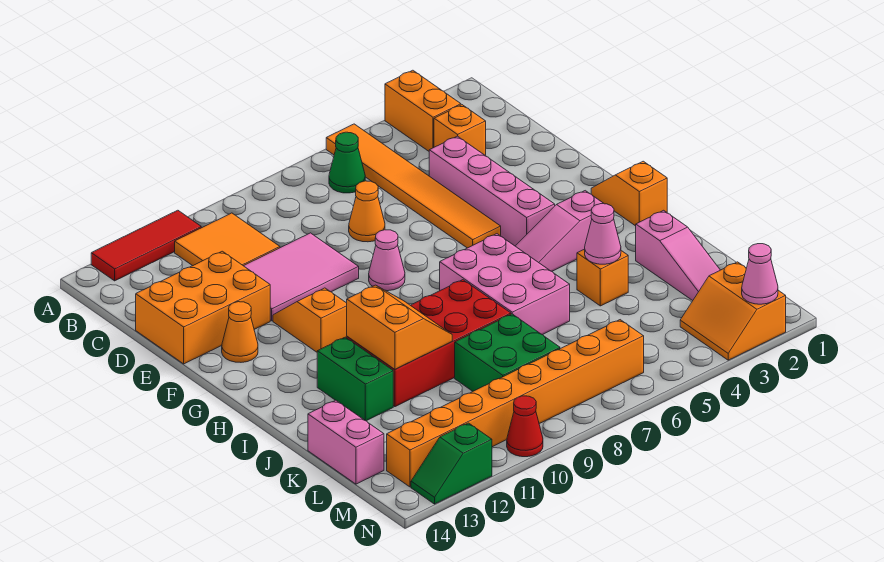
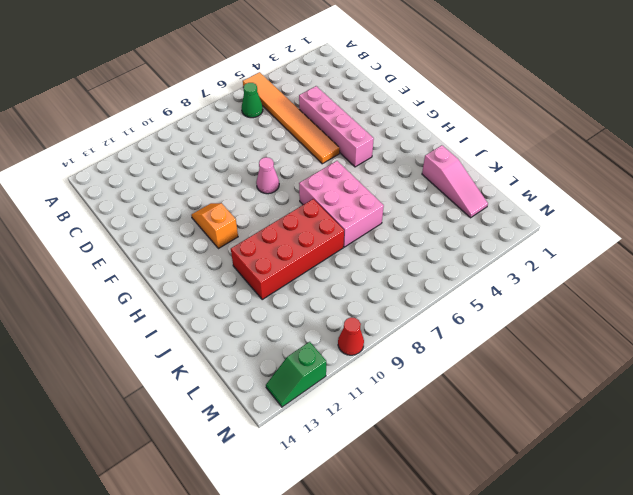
none -> orange 1x2 brick [385,70,461,151]
none -> red 1x3 tile [91,210,201,281]
none -> orange 2x2 tile [175,213,280,266]

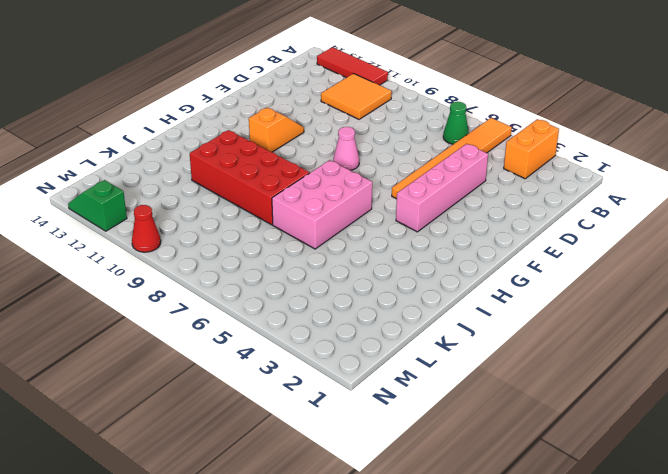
none -> orange 1x1 brick [434,105,486,156]
none -> orange 1x1 cone [349,181,385,242]
none -> pink 2x3 tile [244,233,359,321]

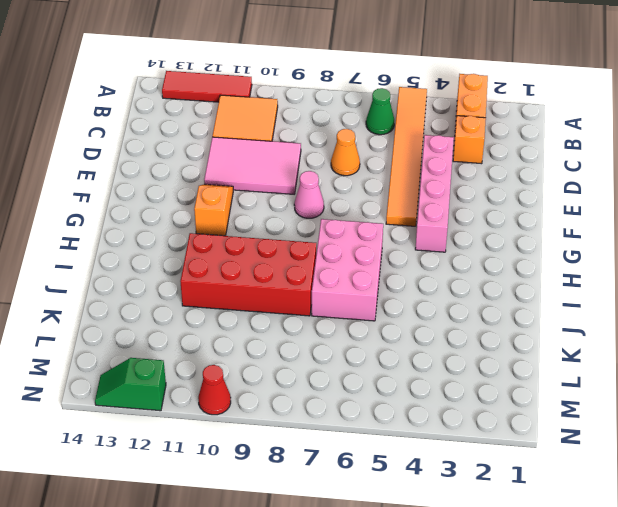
none -> orange 2x3 brick [136,251,270,364]
none -> orange 1x1 cone [222,302,258,362]
none -> orange 1x2 slope [591,161,667,226]

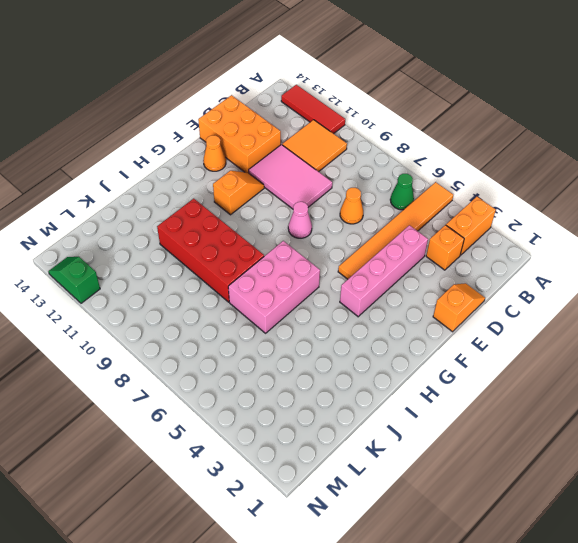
orange 1x2 slope [433,283,485,332] -> orange 1x2 slope moved to [591,161,667,226]
none -> pink 1x3 slope [516,191,604,271]
none -> green 1x2 brick [317,337,393,421]
none -> pink 1x3 slope [636,210,720,301]

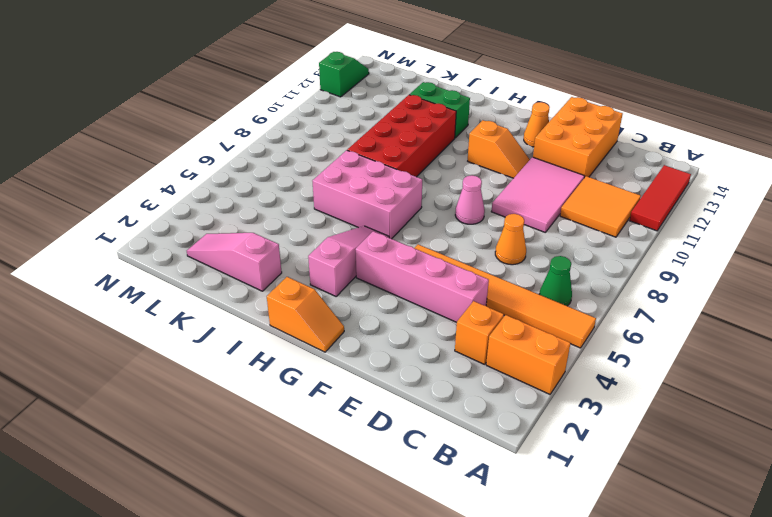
none -> orange 1x1 brick [577,249,628,306]
none -> green 2x2 brick [455,314,560,391]
none -> pink 1x2 brick [308,400,384,484]

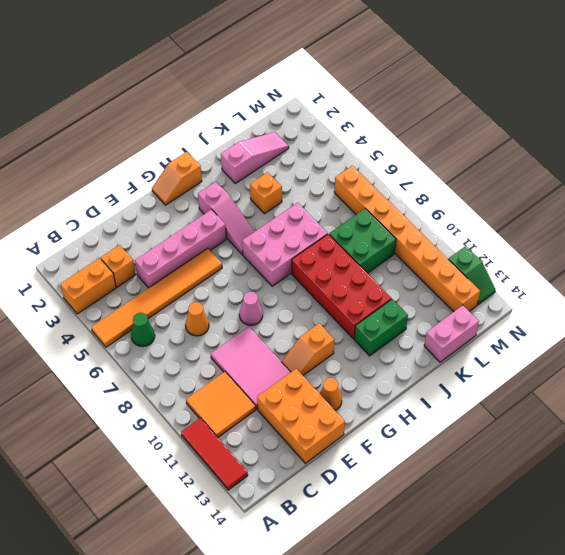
none -> orange 2x2 slope [680,262,786,360]
none -> red 1x1 cone [507,396,543,457]
none -> orange 2x2 slope [347,285,452,369]

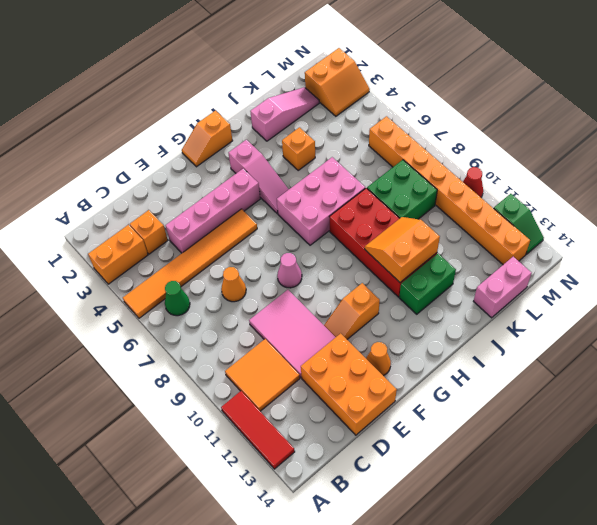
none -> pink 1x1 cone [585,204,621,264]
none -> pink 1x1 cone [742,244,778,304]

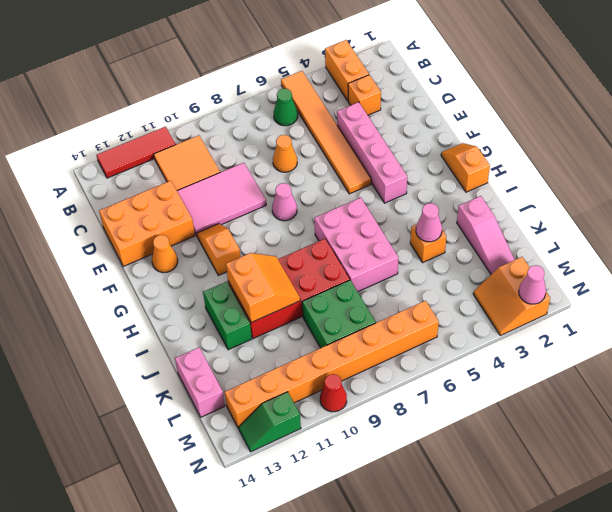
none -> pink 1x3 slope [516,191,604,271]

